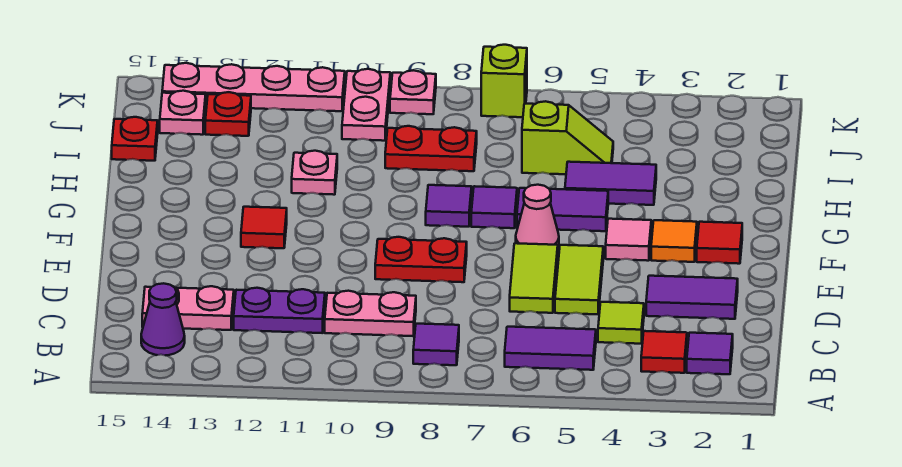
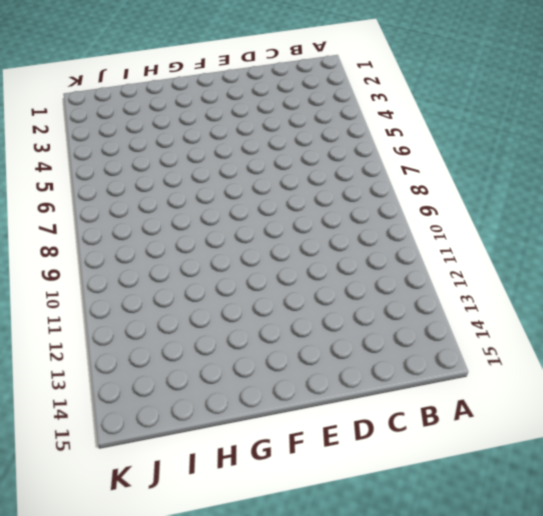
none -> purple 1x1 tile [687,333,733,374]
none -> red 1x1 tile [641,331,687,373]
none -> purple 1x2 tile [505,327,596,370]
none -> purple 1x1 tile [413,324,459,365]

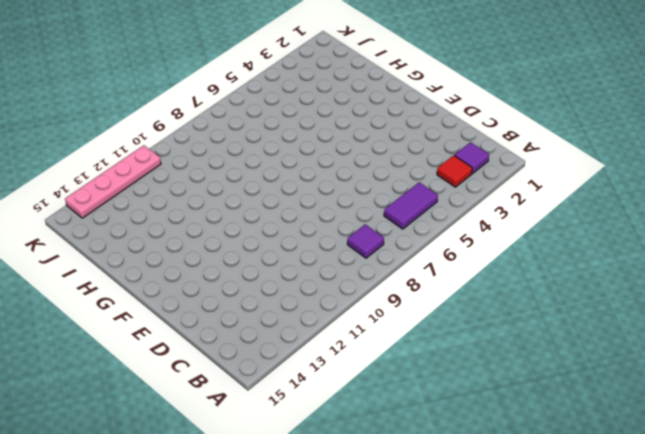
none -> purple 1x1 cone [141,283,185,355]
none -> lime 1x1 tile [598,302,644,344]
none -> pink 1x2 plate [325,291,416,336]
none -> purple 1x2 plate [234,288,325,333]

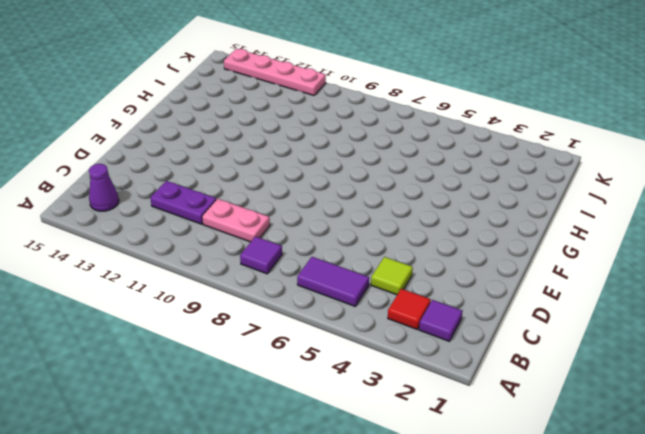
none -> pink 1x2 plate [142,286,234,330]
none -> purple 1x2 tile [646,276,738,319]
none -> lime 1x2 tile [555,245,603,314]
none -> lime 1x2 tile [510,243,558,313]

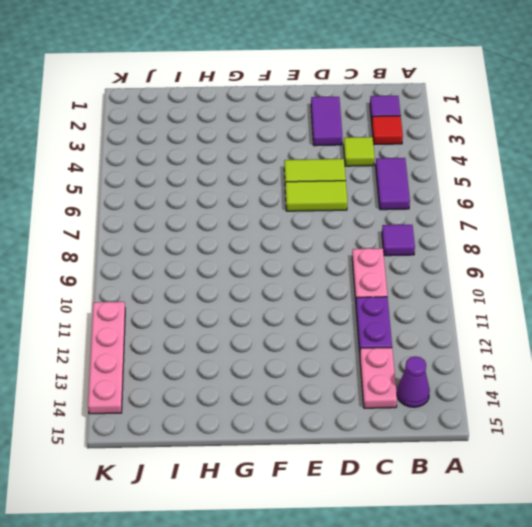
none -> red 1x2 plate [375,237,467,282]
none -> red 1x1 tile [697,222,742,264]
none -> orange 1x1 tile [651,220,697,262]
none -> pink 1x1 tile [606,219,651,261]

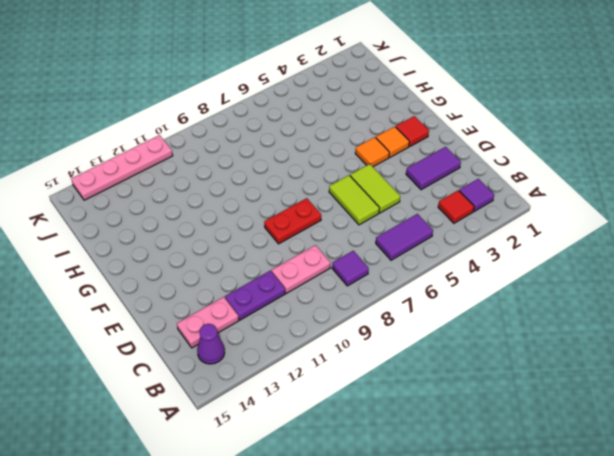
orange 1x1 tile [355,137,389,167] -> pink 1x1 tile [606,219,651,261]
none -> lime 1x1 tile [598,302,644,344]
none -> pink 1x1 cone [516,185,559,246]
none -> red 1x1 tile [241,207,287,248]
none -> purple 1x2 tile [517,188,608,231]

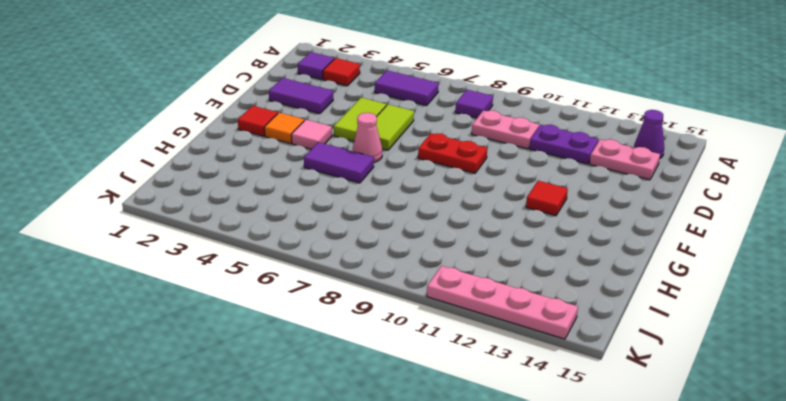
none -> lime 1x1 tile [598,302,644,344]
none -> purple 1x1 tile [471,186,517,228]
none -> purple 1x1 tile [426,185,472,227]
none -> purple 1x2 tile [565,162,656,205]

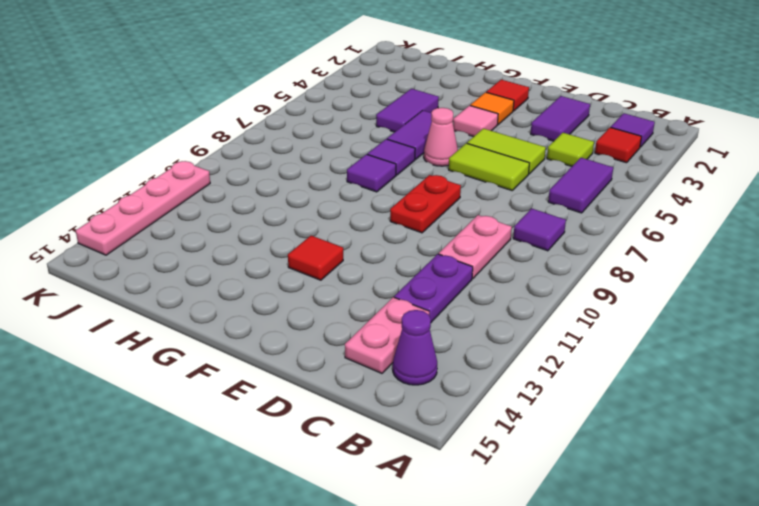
none -> pink 1x1 plate [292,151,337,195]
none -> lime 1x2 slope [522,101,613,174]
none -> red 1x2 plate [385,126,477,171]
none -> red 1x1 plate [112,117,158,161]

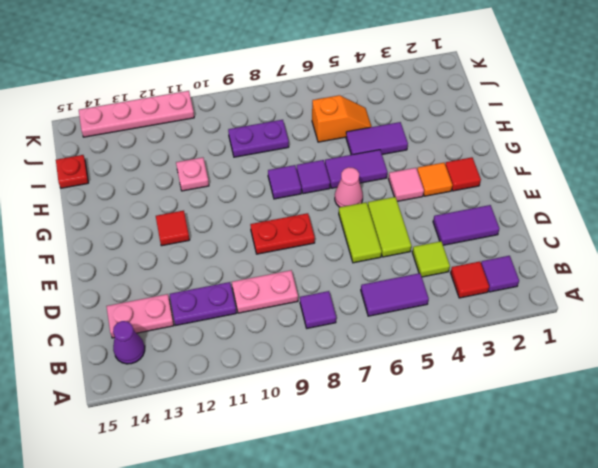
orange 1x2 slope [312,95,372,142] -> lime 1x2 slope [522,101,613,174]
purple 1x2 plate [228,120,289,157] -> red 1x2 plate [385,126,477,171]
none -> pink 1x2 plate [342,69,390,141]
none -> red 1x1 plate [205,92,251,136]
none -> pink 1x1 plate [160,91,206,135]
none -> lime 1x1 brick [481,45,527,117]

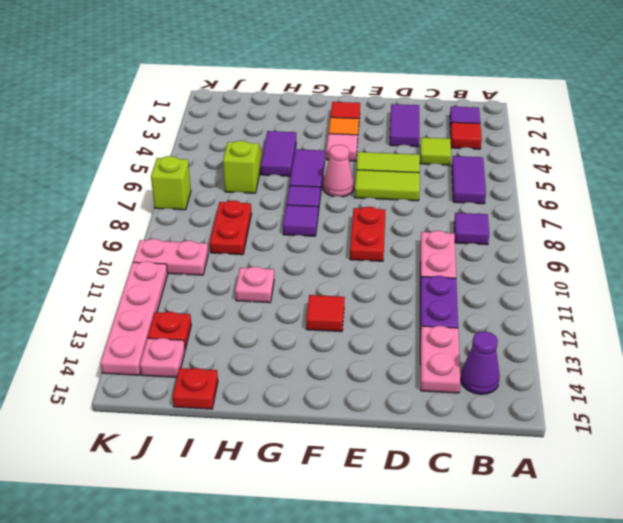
none -> pink 1x1 plate [390,70,436,114]

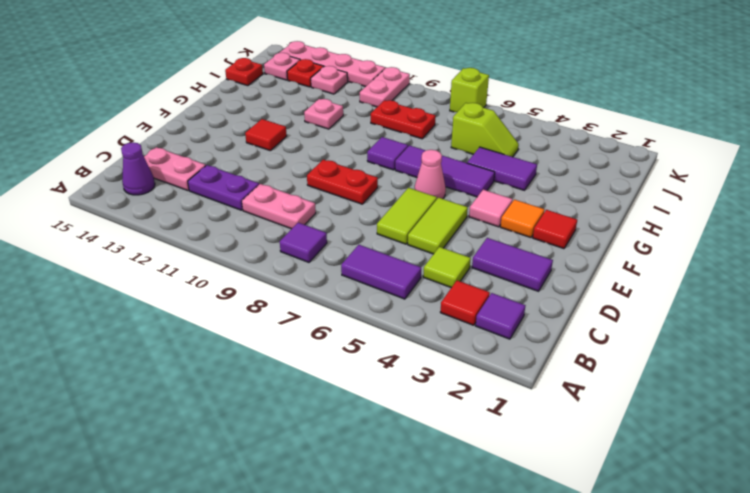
pink 1x1 plate [311,66,348,94] -> pink 1x1 plate moved to [390,70,436,114]

